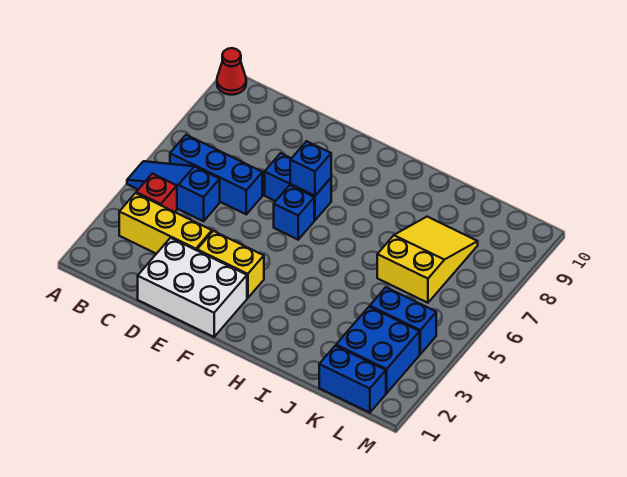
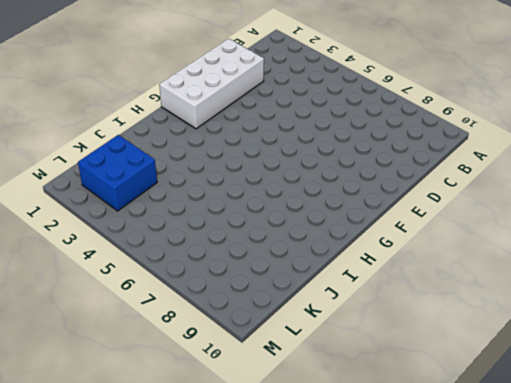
white 2x4 brick [159,39,264,129] -> white 2x3 brick [138,238,247,337]
none -> blue 1x3 slope [127,161,220,221]
none -> red 1x1 cone [217,48,246,95]
none -> yellow 1x3 brick [119,193,212,254]

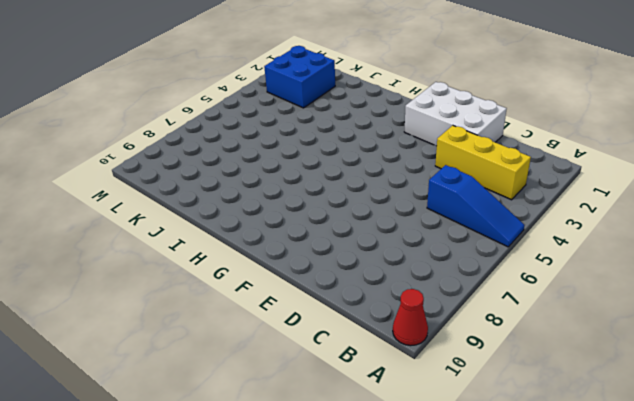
none -> red 1x1 brick [136,174,177,212]
none -> blue 1x3 brick [170,135,262,214]
none -> yellow 1x2 brick [197,231,264,298]

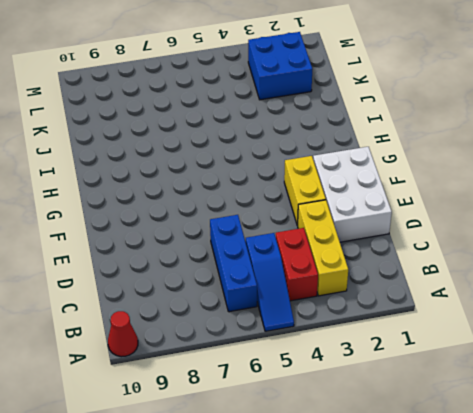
red 1x2 brick [276,228,318,301] -> red 1x1 brick [136,174,177,212]
none -> blue 1x2 brick [265,153,331,220]
none -> blue 1x1 brick [274,185,314,240]
none -> yellow 2x3 slope [377,217,478,303]

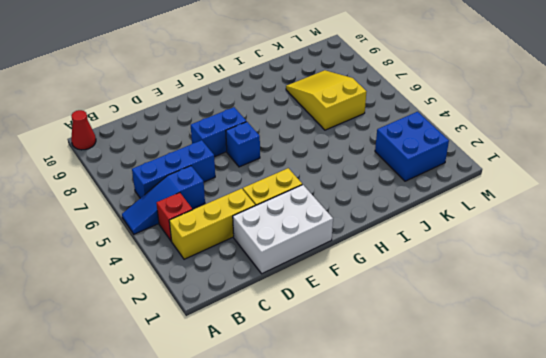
none -> blue 1x2 brick [319,346,386,413]
none -> blue 1x2 brick [370,287,436,354]
none -> blue 1x1 brick [290,141,331,196]

